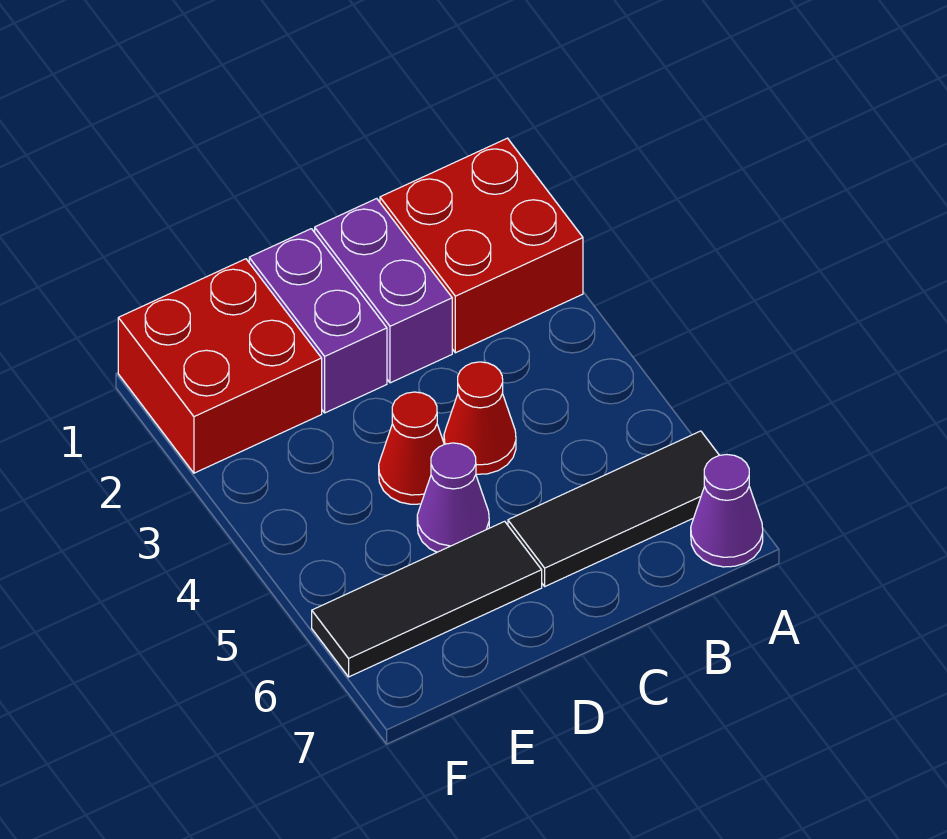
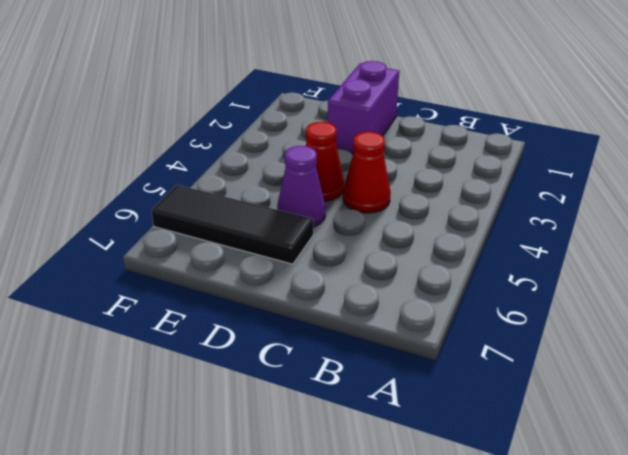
none -> red 2x2 brick [380,138,583,353]
none -> black 1x3 tile [508,431,719,586]

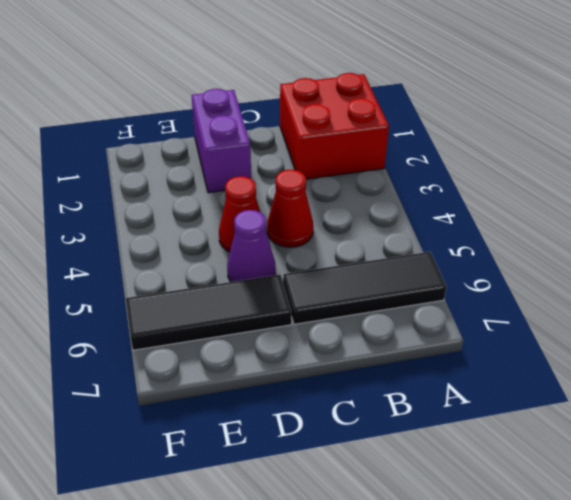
none -> purple 1x1 cone [691,454,763,567]
none -> purple 1x2 brick [315,199,452,383]

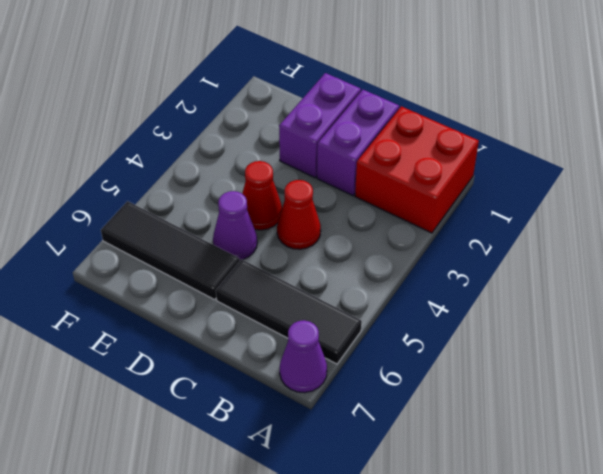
none -> red 2x2 brick [118,259,322,473]

